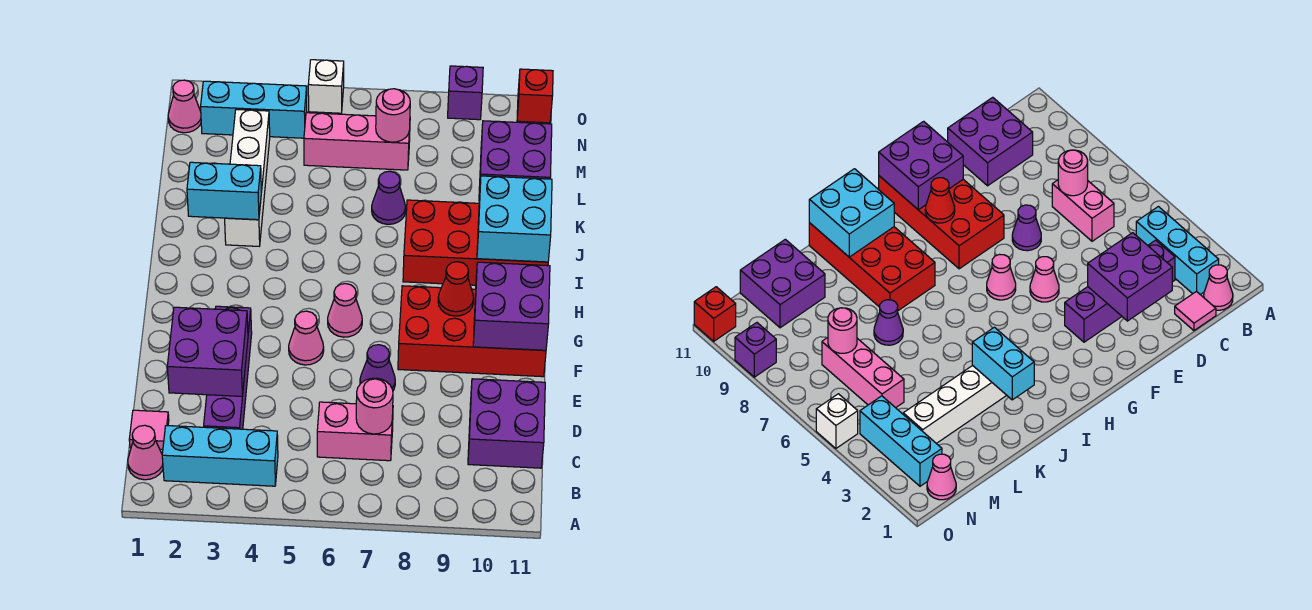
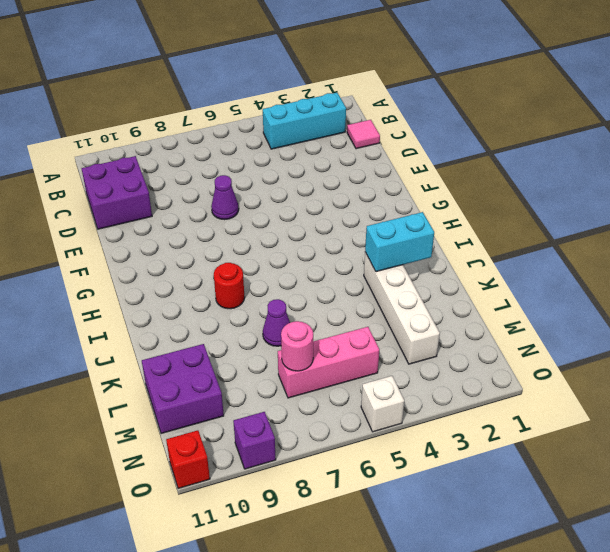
red 1x1 round brick [214,263,245,309] -> red 2x4 brick [403,200,548,285]
none -> pink 1x1 cone [128,425,163,480]
none -> purple 1x4 brick [204,306,252,429]
none -> pink 1x2 brick [317,402,393,461]

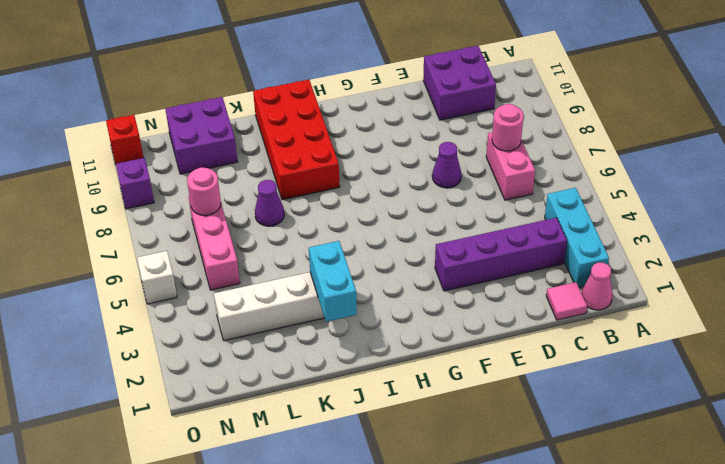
none -> pink 1x1 cone [289,311,324,365]
none -> red 2x4 brick [398,286,546,377]
none -> pink 1x1 cone [328,284,362,337]

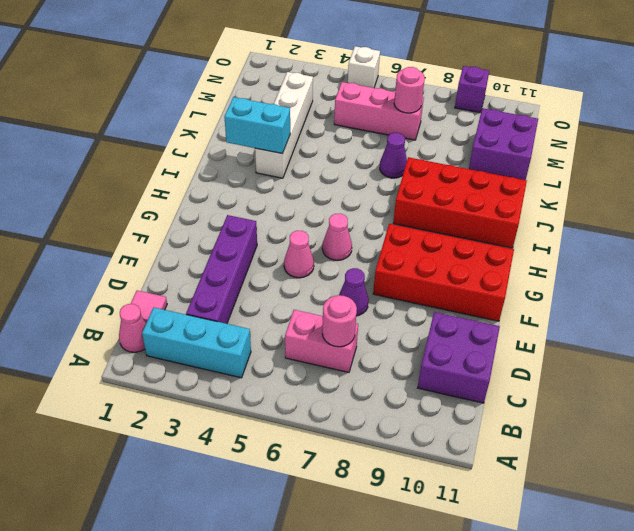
none -> pink 1x1 cone [168,80,201,133]
none -> cyan 1x3 brick [201,81,307,138]
none -> red 1x1 brick [517,69,553,123]

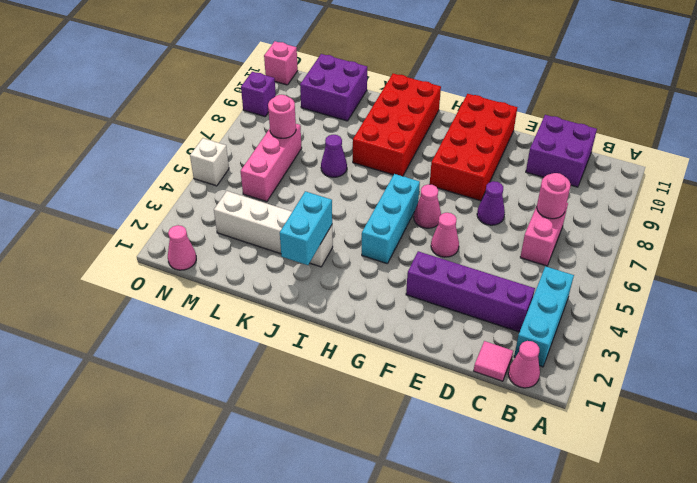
cyan 1x3 brick [362,174,420,264] -> cyan 1x3 brick moved to [201,81,307,138]
pink 1x1 brick [264,41,298,85] -> red 1x1 brick [517,69,553,123]
none -> purple 2x2 brick [167,307,248,396]
none -> purple 2x2 brick [473,262,550,350]
none -> red 1x1 cone [438,262,474,316]

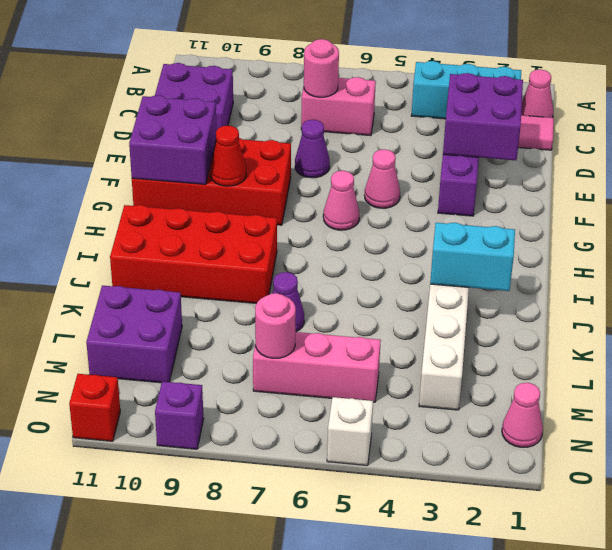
none -> cyan 1x3 brick [201,81,307,138]
none -> cyan 2x2 brick [477,176,552,262]

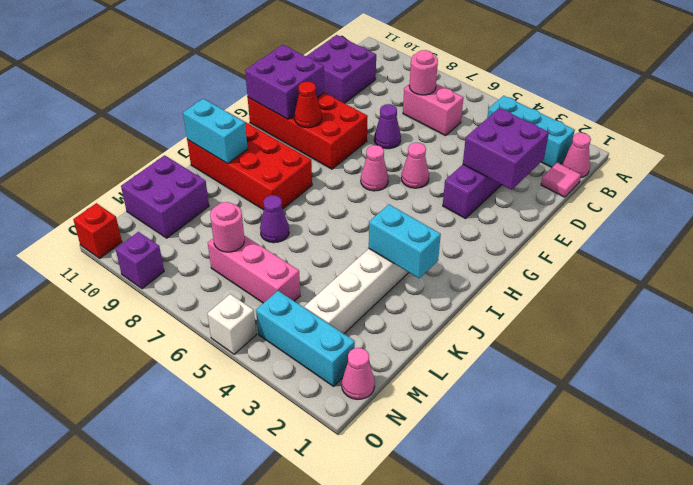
cyan 1x2 brick [183,99,248,164] -> cyan 2x2 brick [477,176,552,262]

